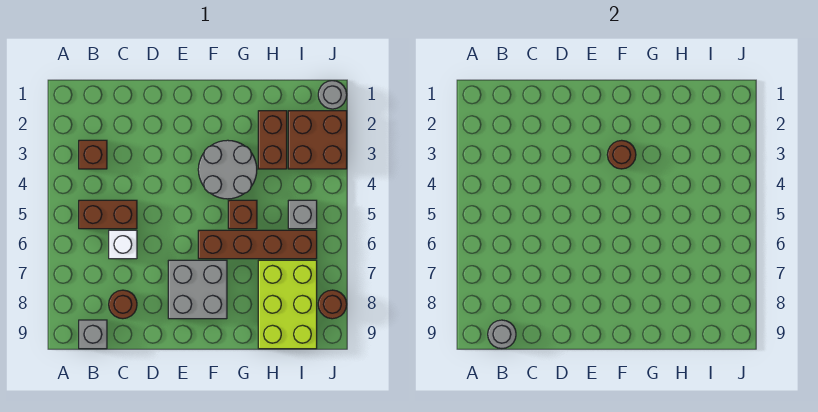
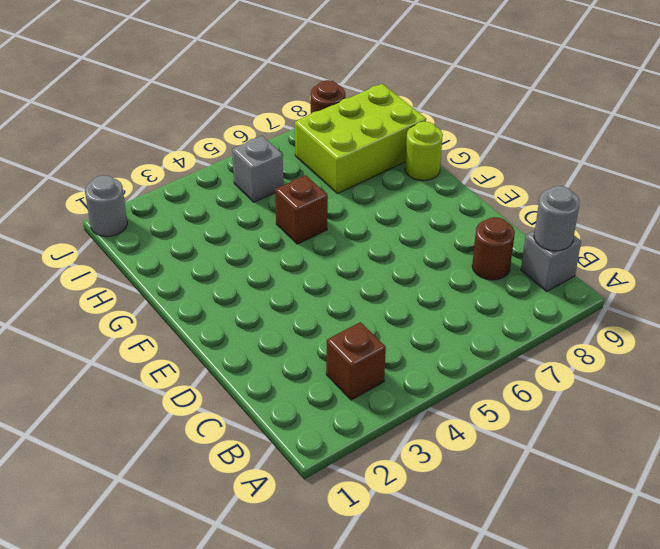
lime 1x1 round brick [405,121,443,181] -> none
none -> brown 1x2 brick [79,200,137,229]
none -> white 1x1 brick [109,230,137,259]
none -> grey 2x2 brick [168,260,227,319]

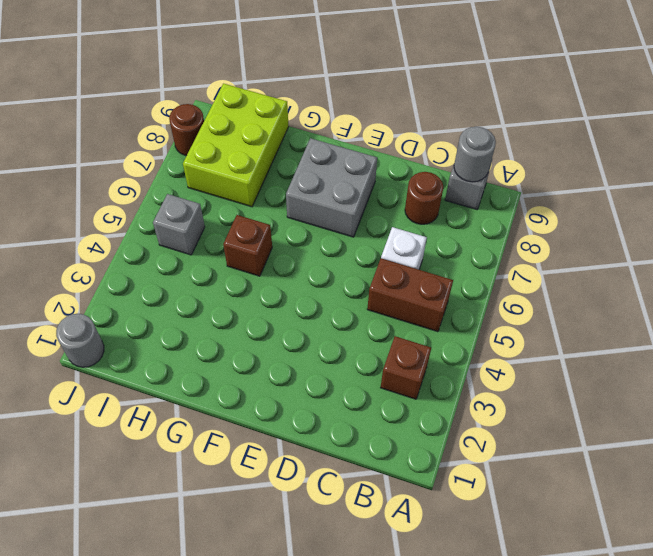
none -> grey 2x2 round brick [198,140,257,199]
none -> brown 1x4 brick [198,230,317,259]
none -> brown 1x2 brick [258,111,287,169]

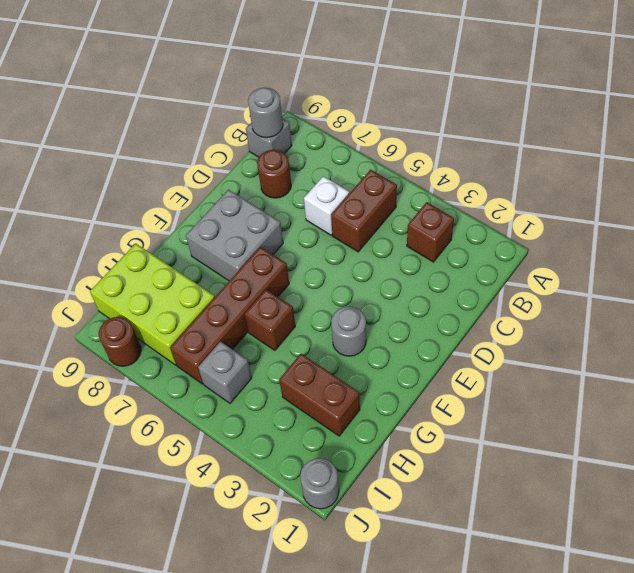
grey 1x1 round brick [331,306,366,356] -> grey 2x2 round brick [198,140,257,199]
none -> brown 2x2 brick [288,111,347,169]
none -> brown 1x1 round brick [607,140,636,169]

